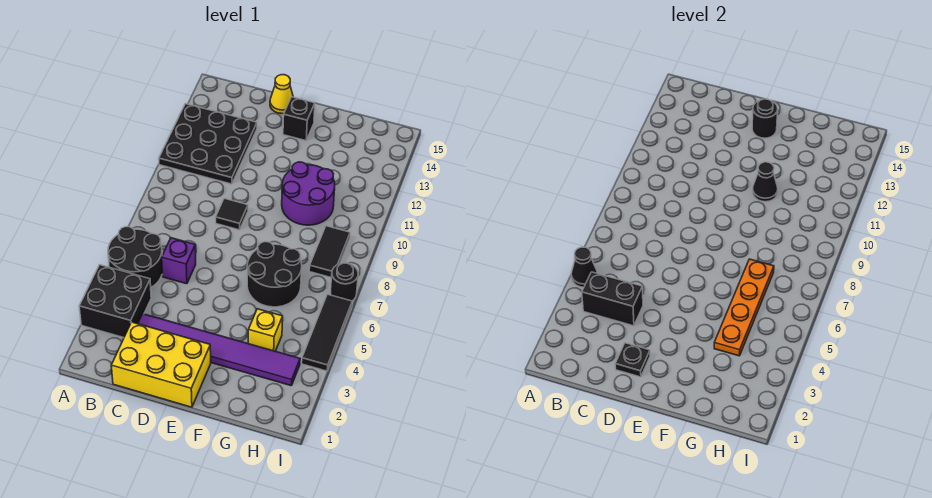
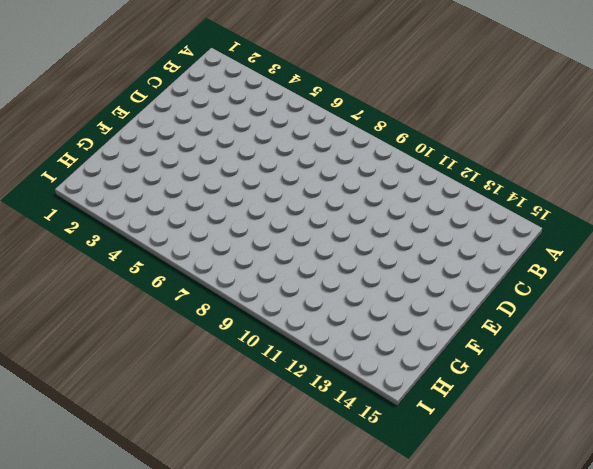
none -> black 2x2 brick [79,265,151,338]
none -> black 2x2 round brick [108,227,162,287]
none -> black 3x3 plate [159,104,257,184]

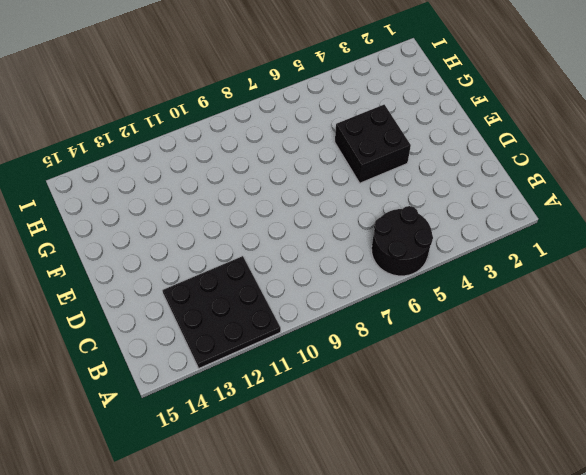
black 2x2 brick [335,105,411,183] -> black 2x2 brick moved to [79,265,151,338]
none -> yellow 2x3 brick [111,322,211,407]
none -> purple 1x6 tile [138,314,300,386]
none -> purple 1x1 brick [162,238,196,284]

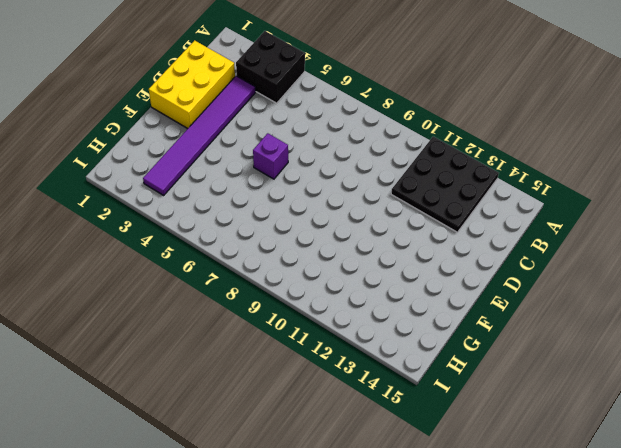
purple 1x1 brick [253,133,288,179] -> purple 1x1 brick moved to [162,238,196,284]
none -> black 2x2 round brick [108,227,162,287]
none -> black 1x1 tile [216,198,248,230]
none -> yellow 1x1 cone [270,75,293,114]

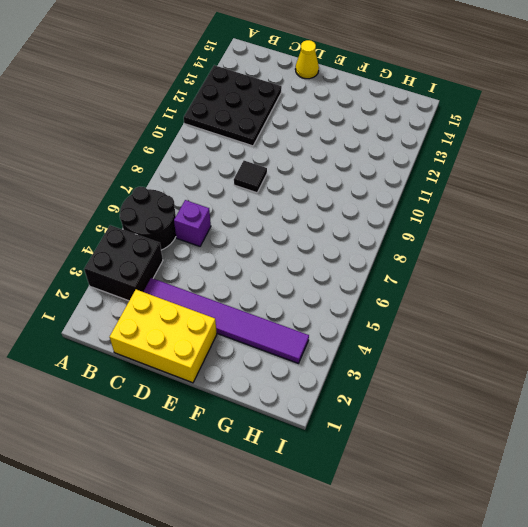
none -> black 1x1 brick [283,97,315,141]
none -> black 2x2 round brick [247,242,302,307]
none -> purple 2x2 round brick [282,162,335,225]

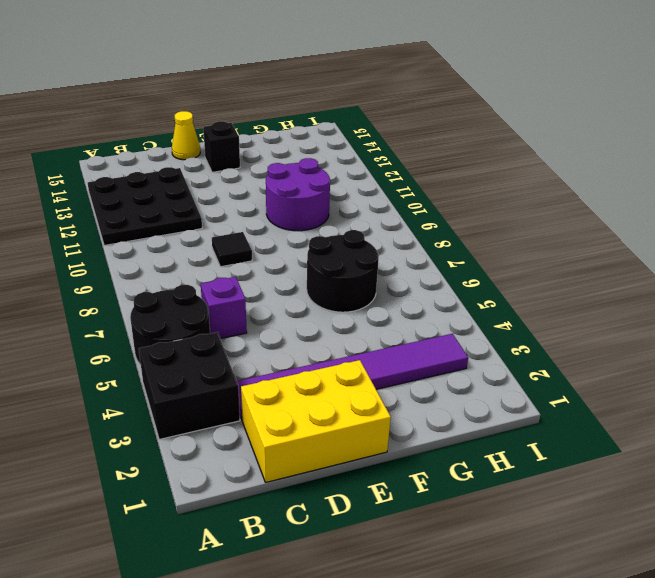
none -> yellow 1x1 brick [248,309,283,351]
none -> black 1x2 tile [309,226,350,277]
none -> black 1x3 tile [302,294,352,371]

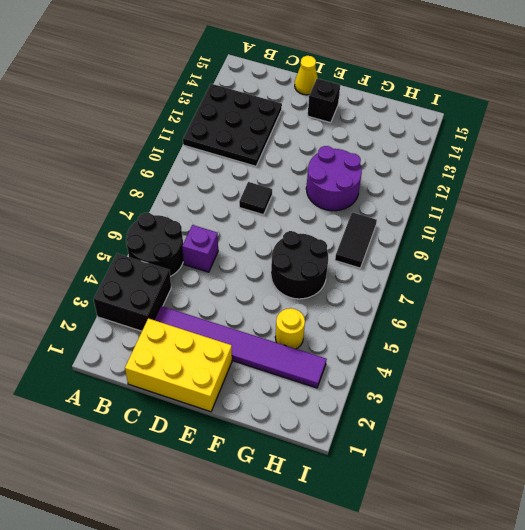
yellow 1x1 round brick [275,308,305,349] -> yellow 1x1 brick [248,309,283,351]
none -> black 1x3 tile [302,294,352,371]
none -> black 1x1 round brick [331,263,358,301]
none -> black 1x1 cone [571,247,597,287]

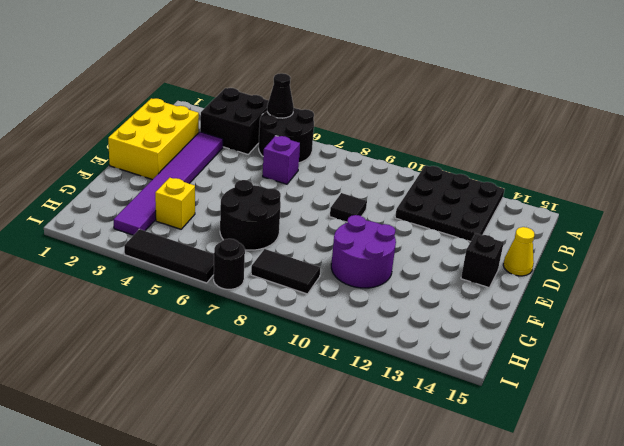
none -> black 1x2 brick [582,272,643,326]
none -> black 1x1 plate [615,343,650,377]
none -> black 1x1 round brick [752,99,778,138]

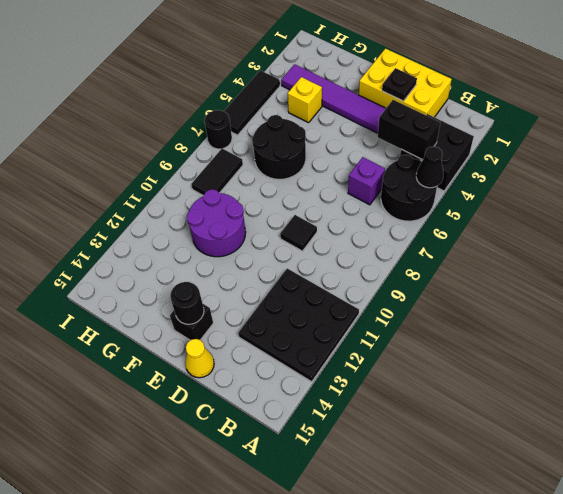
none -> black 1x1 cone [753,162,778,202]
none -> orange 1x4 plate [714,259,774,356]

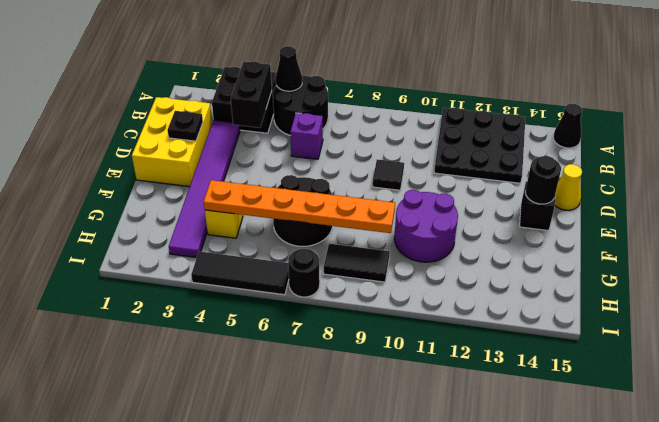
black 1x1 cone [553,104,582,148] -> black 1x1 cone moved to [753,162,778,202]
orange 1x6 plate [204,180,395,233] -> orange 1x4 plate [714,259,774,356]

